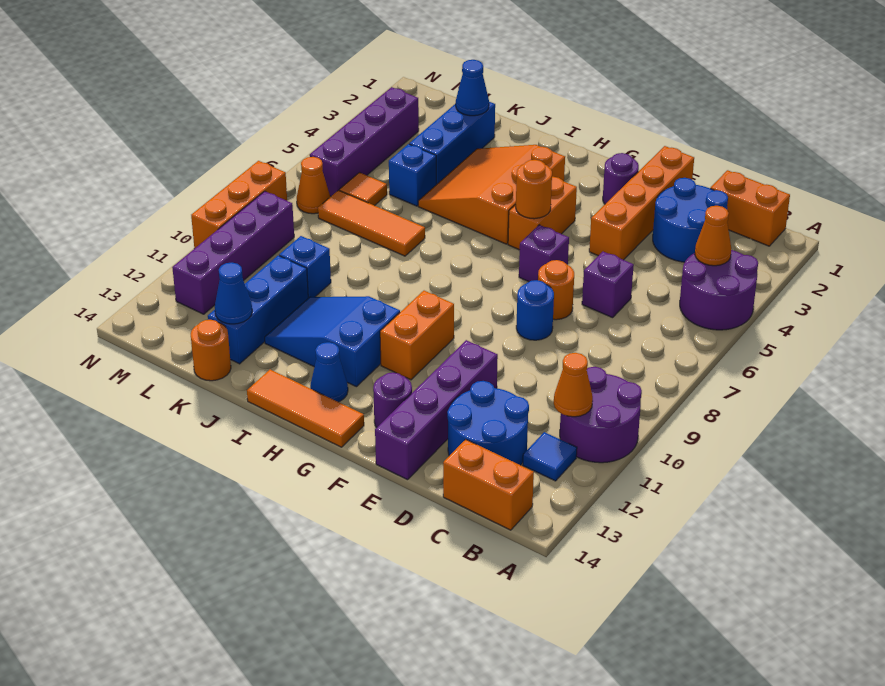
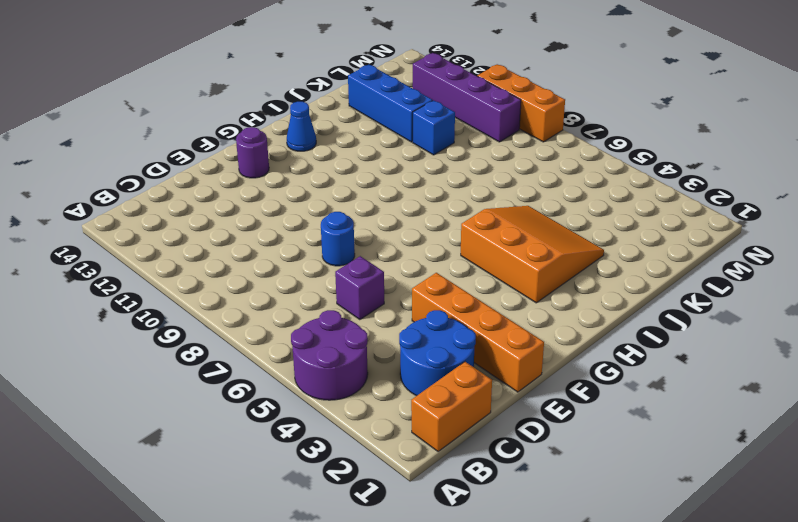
none -> purple 2x2 round brick [560,367,642,463]
none -> blue 1x1 tile [523,432,577,481]
none -> orange 1x2 brick [443,439,534,530]
none -> blue 2x2 round brick [447,381,529,465]

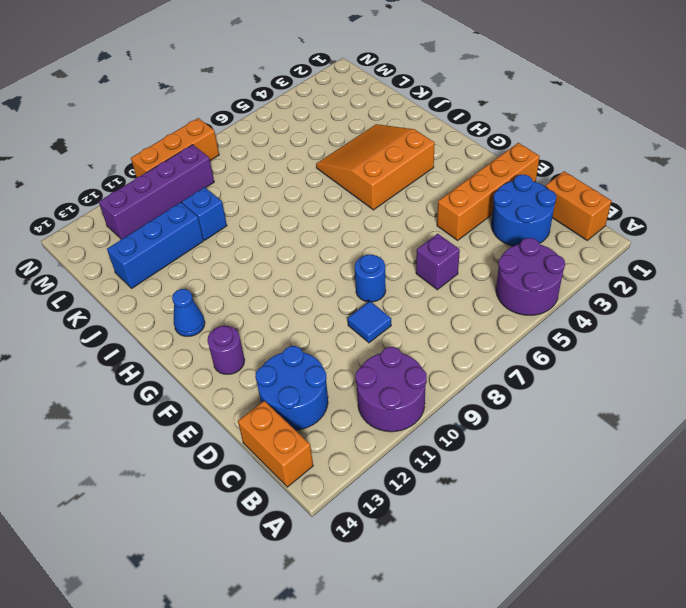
blue 1x1 tile [348,301,391,343] -> blue 1x1 tile moved to [523,432,577,481]
none -> orange 1x1 round brick [538,260,574,320]
none -> purple 1x4 brick [375,340,498,480]
none -> purple 1x1 round brick [603,153,639,204]
none -> purple 1x1 brick [519,225,569,282]

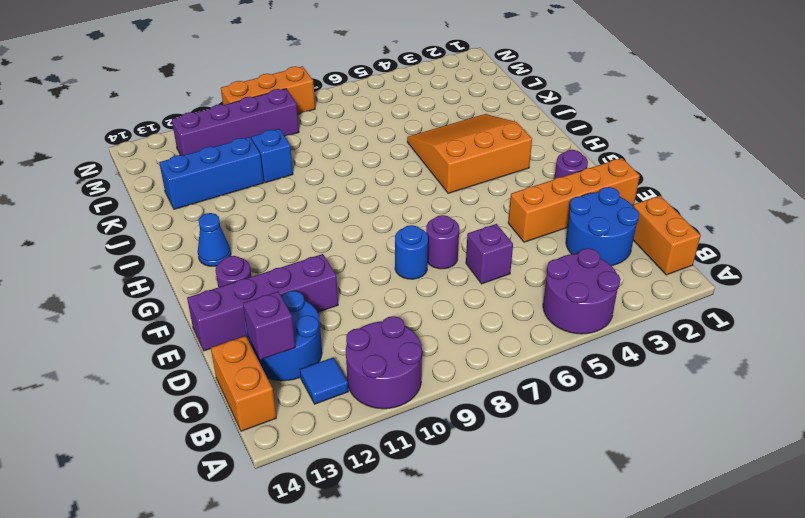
purple 1x1 brick [243,292,295,360] -> purple 1x1 brick moved to [519,225,569,282]
purple 1x1 round brick [426,215,459,269] -> orange 1x1 round brick [538,260,574,320]
none -> orange 1x2 brick [508,177,577,250]
none -> orange 1x2 brick [380,291,454,380]
none -> orange 1x3 tile [247,370,364,447]
none -> blue 2x3 slope [265,296,400,387]

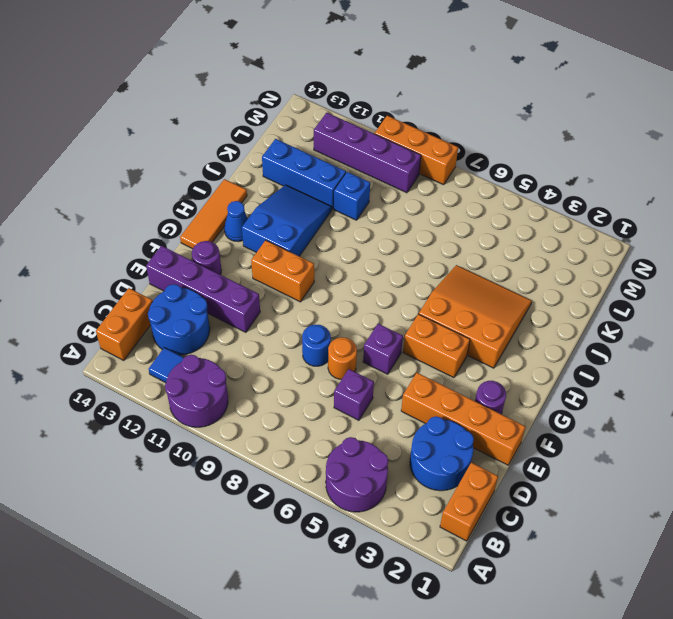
none -> orange 1x3 tile [318,190,425,256]
none -> blue 1x3 brick [409,102,495,185]
none -> blue 1x1 brick [389,144,436,206]
none -> orange 1x1 round brick [191,320,231,381]

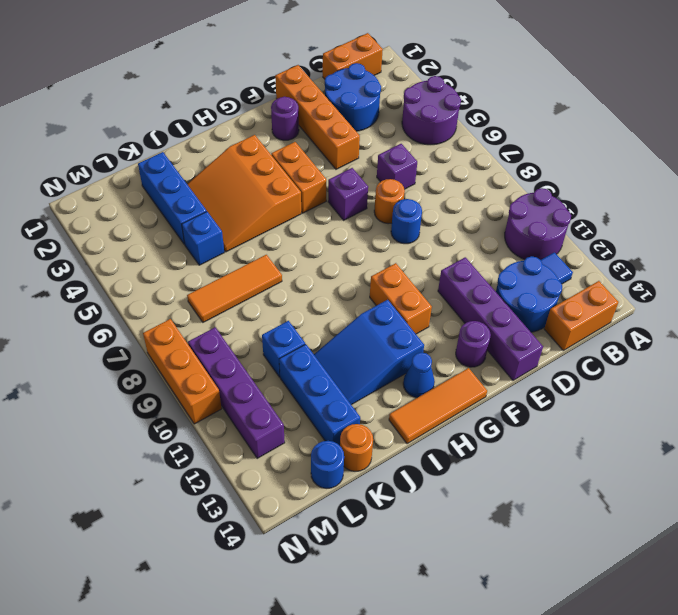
blue 1x1 round brick [311,441,344,488] -> none
none -> orange 1x1 tile [339,173,387,206]
none -> purple 1x4 brick [310,87,419,196]
none -> orange 1x1 cone [297,157,330,214]
none -> orange 1x1 cone [695,206,731,266]

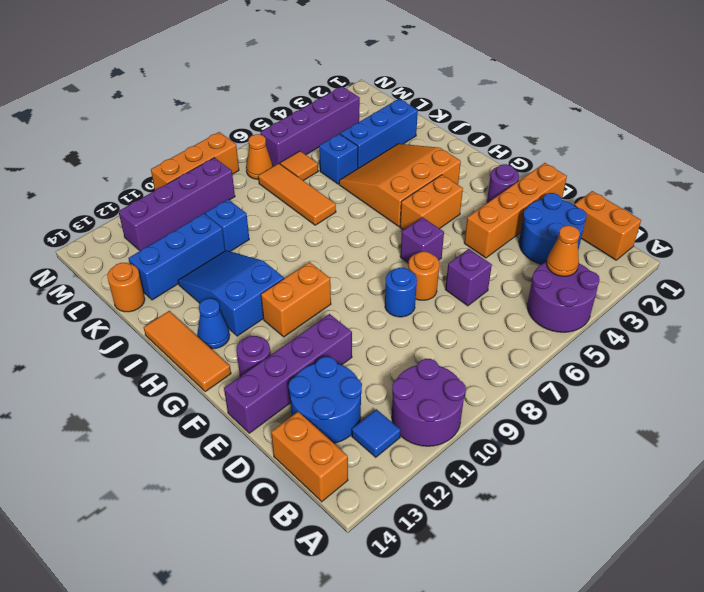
none -> orange 1x1 cone [554,353,593,417]
none -> orange 1x1 round brick [516,160,552,219]
none -> blue 1x1 cone [456,60,489,116]
none -> blue 1x1 cone [215,263,252,324]

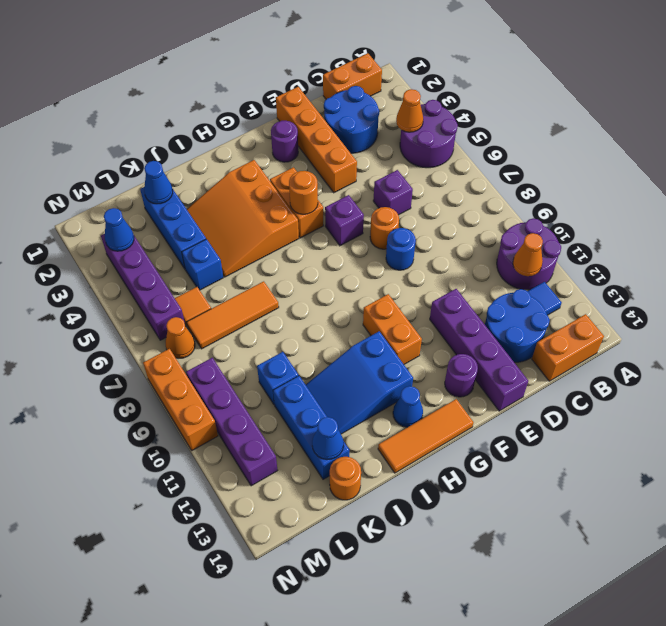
blue 1x1 cone [104,208,134,251] -> none

